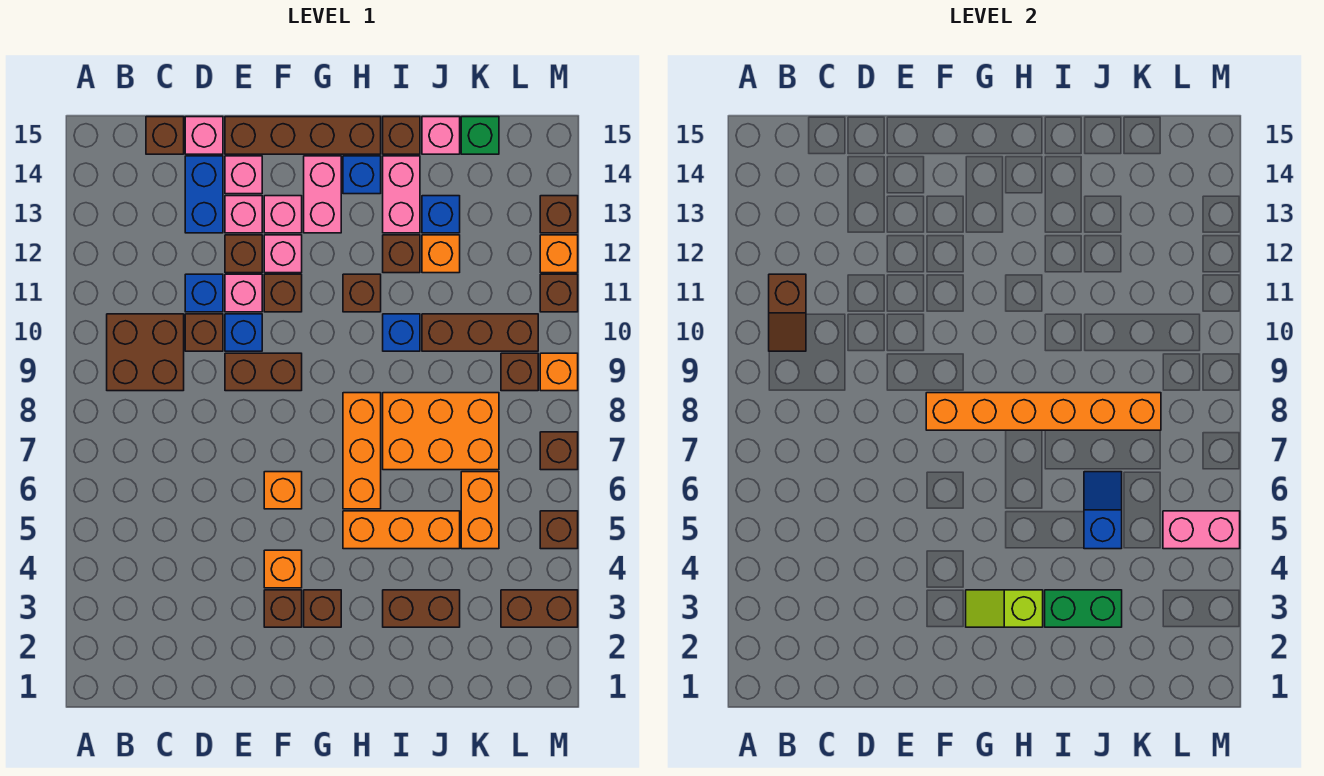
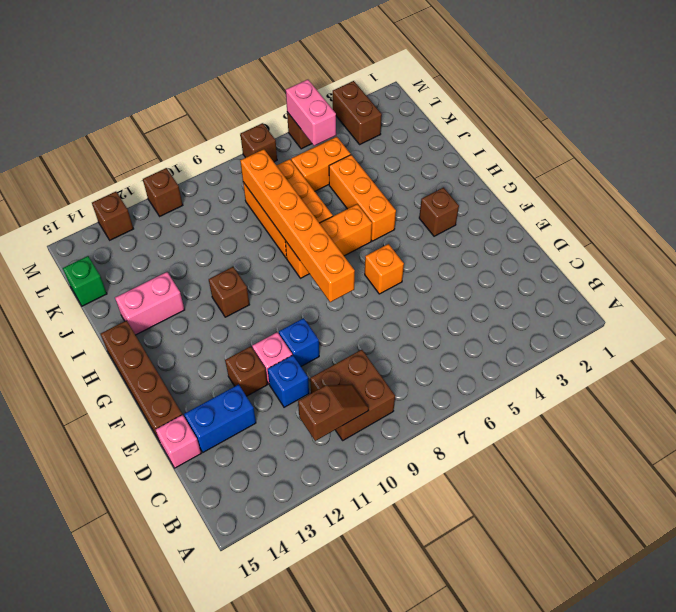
none -> brown 1x1 brick [146,117,184,154]
none -> brown 1x1 brick [185,314,223,351]
none -> brown 1x2 brick [225,353,302,391]
none -> pink 1x1 brick [225,196,262,233]

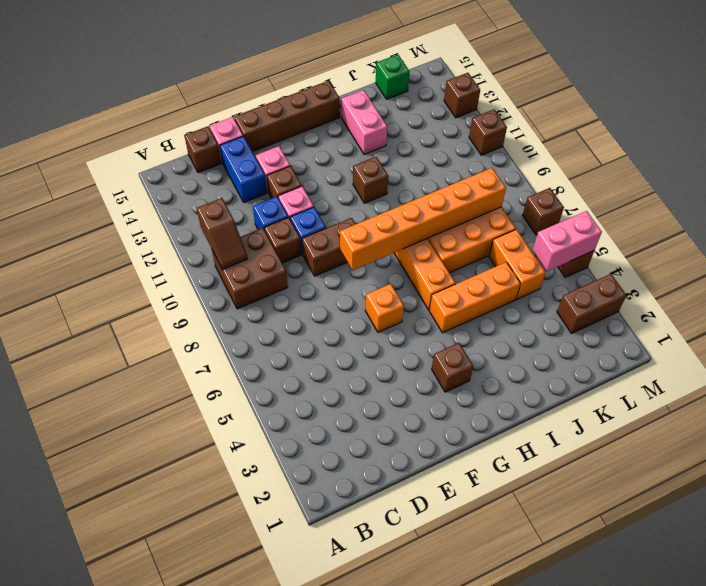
none -> pink 1x1 brick [225,156,262,194]
none -> brown 1x1 brick [264,590,302,627]
none -> orange 1x1 brick [264,550,302,588]
none -> brown 1x1 brick [264,274,302,312]

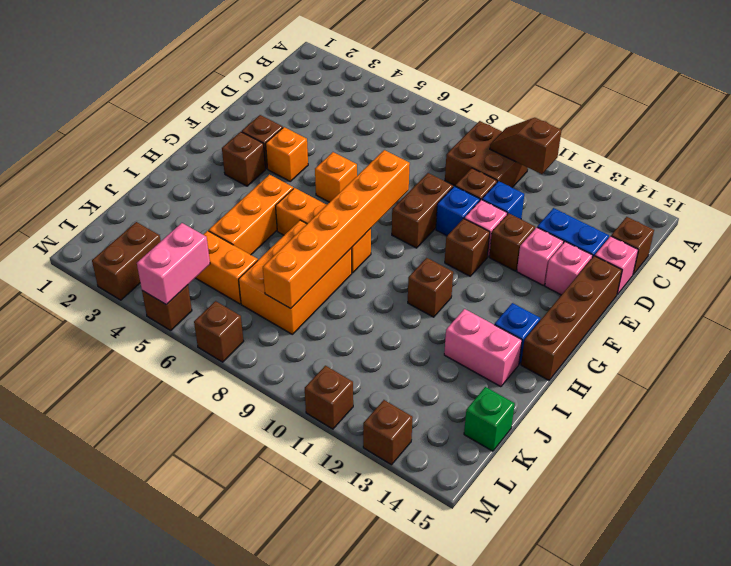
none -> pink 1x1 brick [264,235,302,273]
none -> pink 1x1 brick [264,196,302,233]
none -> pink 1x2 brick [304,156,341,233]
none -> brown 1x2 brick [383,590,460,627]

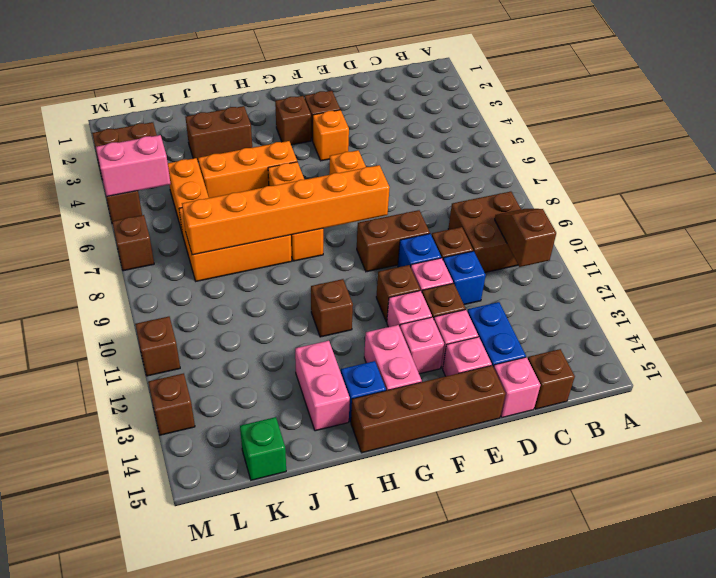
none -> blue 1x1 brick [383,314,420,351]
none -> brown 1x1 brick [383,235,420,273]
none -> brown 1x1 brick [383,117,420,154]
none -> brown 1x3 brick [422,314,538,351]

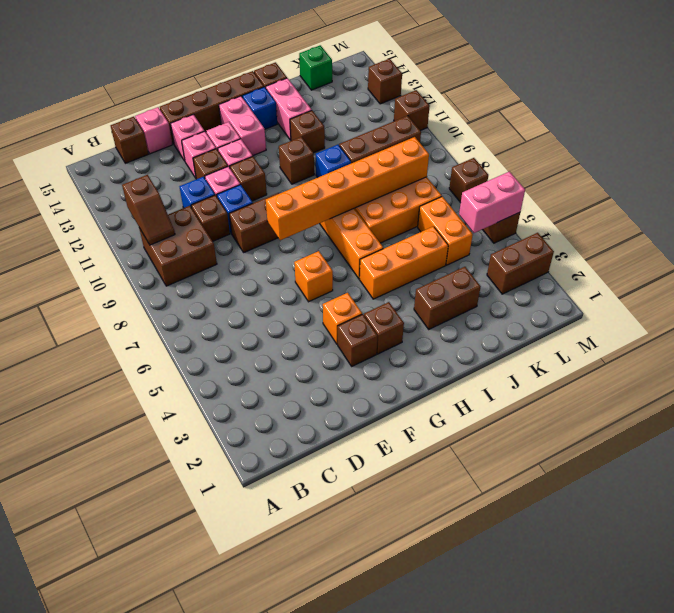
none -> blue 1x2 brick [185,156,223,233]
none -> orange 1x1 brick [422,235,460,273]
none -> blue 1x1 brick [422,196,460,233]
none -> pink 1x1 brick [422,117,460,154]

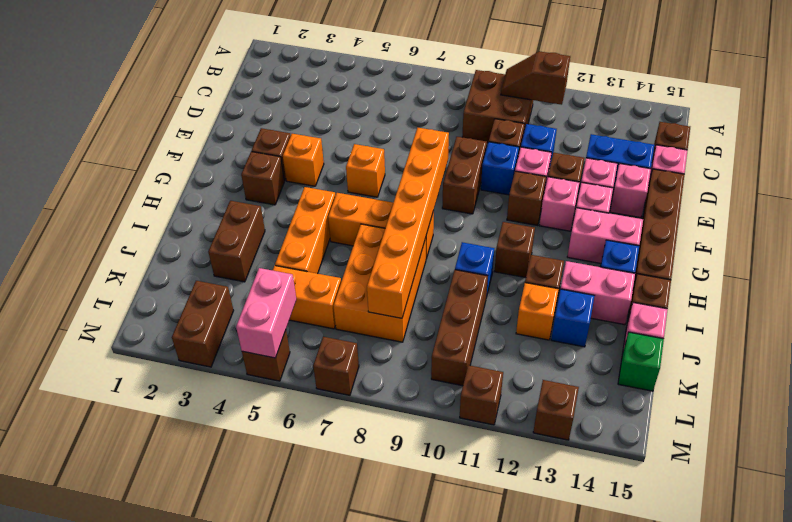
none -> brown 1x1 brick [501,353,538,391]
none -> orange 1x1 brick [540,353,578,391]
none -> orange 1x1 brick [540,235,578,273]
none -> lime 1x2 slope [966,590,1043,627]

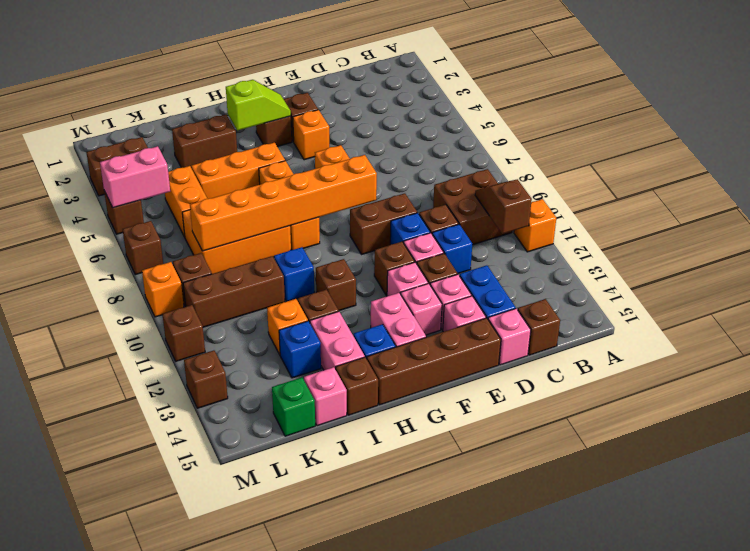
orange 1x1 brick [514,199,556,252] -> orange 1x1 brick moved to [540,235,578,273]
none -> green 1x2 brick [1045,590,1122,627]
none -> blue 1x2 slope [1084,472,1122,549]

